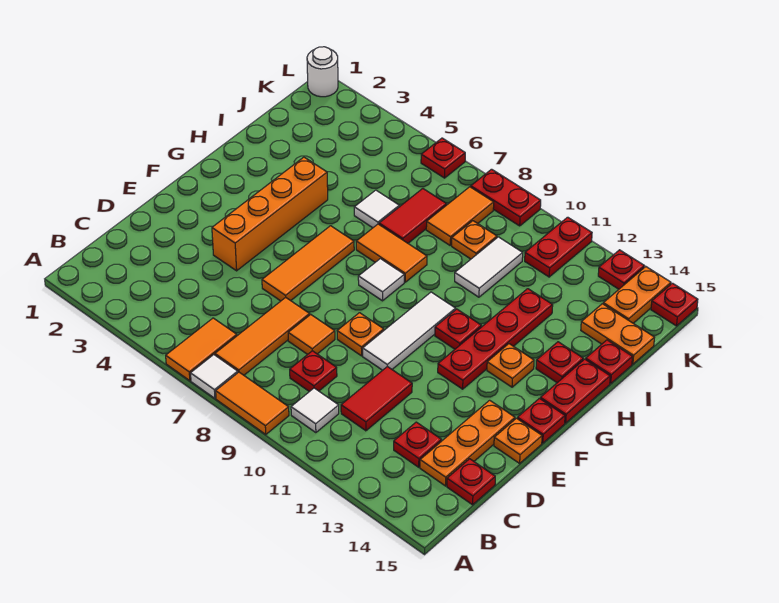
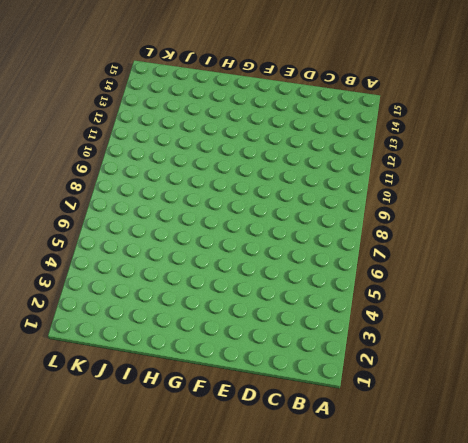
none -> orange 1x2 tile [166,318,237,381]
none -> white 1x1 tile [191,355,238,398]
none -> orange 1x2 tile [216,372,289,434]
none -> orange 1x3 tile [215,297,310,375]

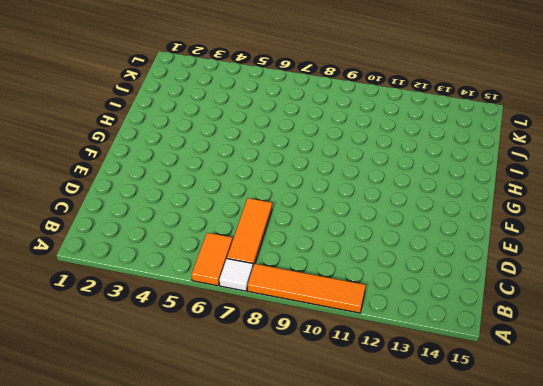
orange 1x4 tile [248,264,366,313] -> orange 1x2 tile [216,372,289,434]
none -> white 1x1 tile [291,388,339,433]
none -> red 1x1 plate [290,351,337,392]
none -> red 1x2 tile [341,366,412,431]
none -> red 1x1 plate [394,422,441,467]

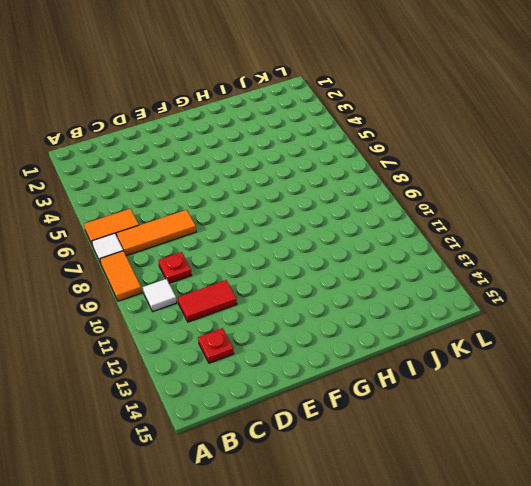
none -> orange 1x3 plate [420,400,515,486]
none -> red 1x1 plate [447,459,495,505]
none -> orange 1x1 tile [288,314,335,354]
none -> orange 1x4 brick [212,157,328,271]

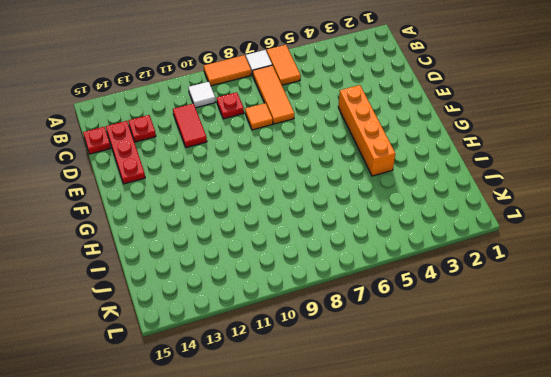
red 1x3 plate [106,121,145,184] -> orange 1x3 plate [420,400,515,486]
none -> orange 1x3 tile [262,226,354,301]
none -> orange 1x1 plate [337,313,384,356]
none -> white 1x3 tile [363,292,456,370]
none -> orange 1x1 plate [494,418,542,463]

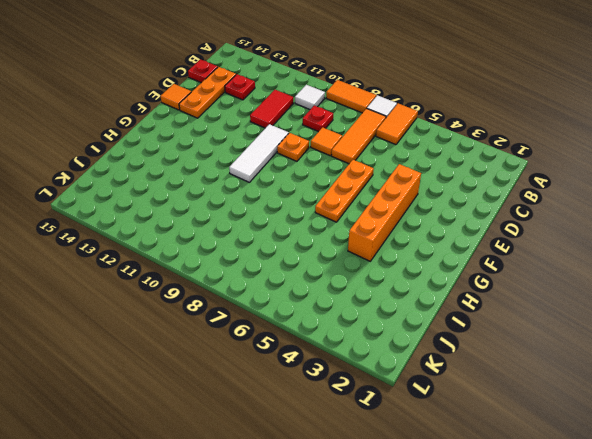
orange 1x3 plate [315,160,374,222] -> orange 1x3 tile [262,226,354,301]
orange 1x1 tile [161,84,191,110] -> orange 1x1 plate [494,418,542,463]
none -> red 1x4 plate [438,289,553,389]
none -> red 1x1 plate [517,398,565,443]
none -> white 1x1 tile [358,259,404,301]
none -> red 1x1 plate [435,309,481,349]

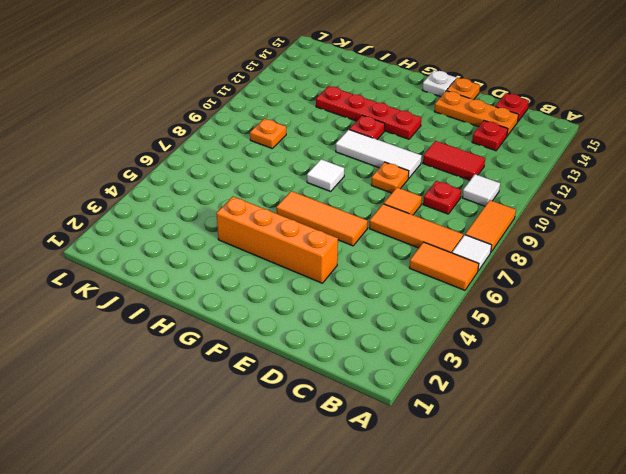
white 1x1 plate [422,70,456,97] -> red 1x1 plate [517,398,565,443]
none -> orange 1x1 plate [487,344,534,387]
none -> red 1x2 plate [540,359,610,423]
none -> orange 1x2 tile [356,224,427,282]
none -> red 1x1 plate [536,342,583,383]

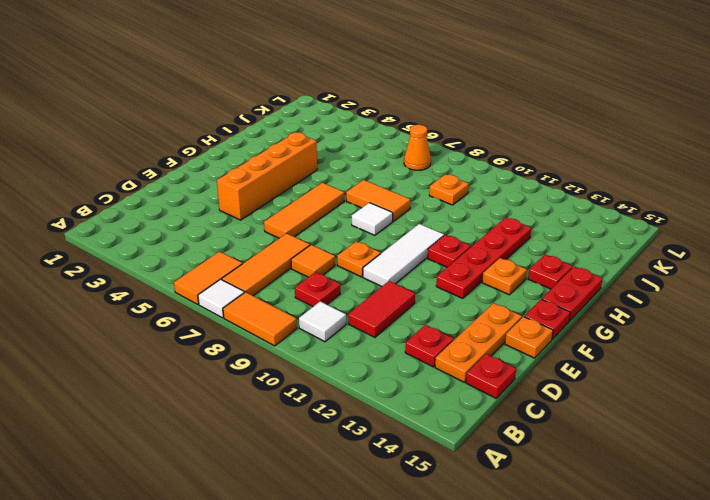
orange 1x1 cone [404,125,431,170] -> none
none -> white 1x1 tile [354,190,399,228]
none -> red 1x2 tile [379,189,447,243]
none -> white 1x2 tile [455,237,523,297]
none -> red 1x1 plate [586,340,632,383]

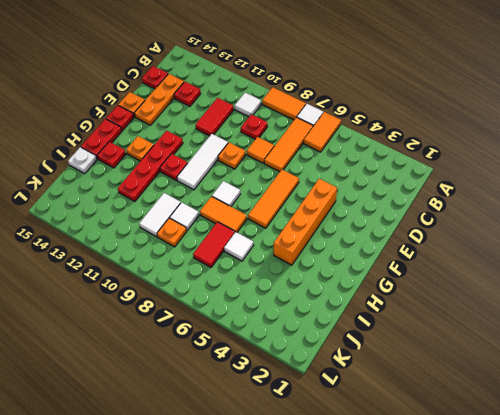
white 1x1 tile [170,202,199,230] -> none
white 1x1 plate [68,147,97,173] -> red 1x1 plate [586,340,632,383]
none -> orange 1x2 tile [426,187,494,245]
none -> orange 1x2 plate [581,304,655,364]
none -> red 1x2 plate [525,217,592,277]
none -> orange 1x2 plate [603,267,671,323]

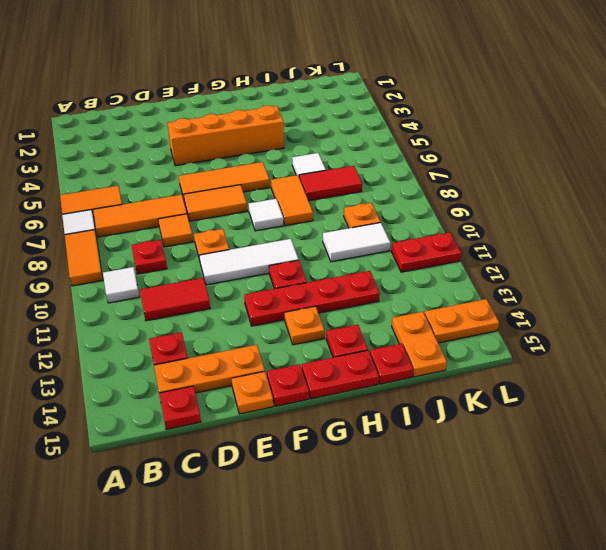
orange 1x2 tile [184,185,247,221] -> orange 1x2 tile moved to [426,187,494,245]
none -> white 1x1 round brick [307,47,338,97]
none -> red 1x1 plate [421,138,465,178]
none -> red 1x2 plate [471,169,541,226]
none -> red 1x1 plate [598,250,644,289]

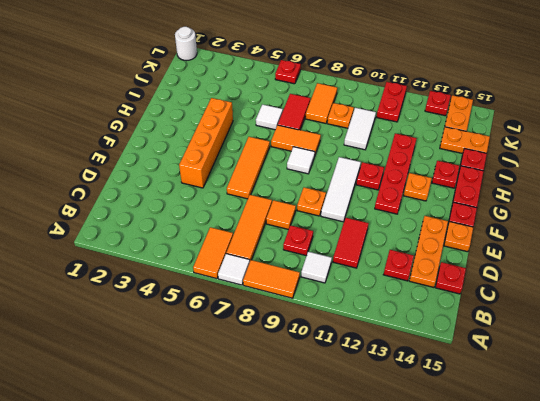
none -> red 1x2 plate [471,169,541,226]
none -> red 1x1 plate [651,283,698,326]

